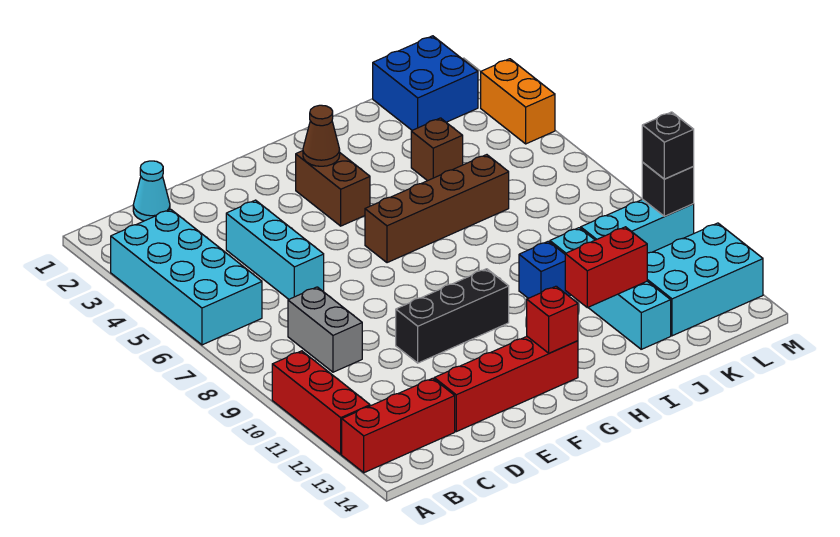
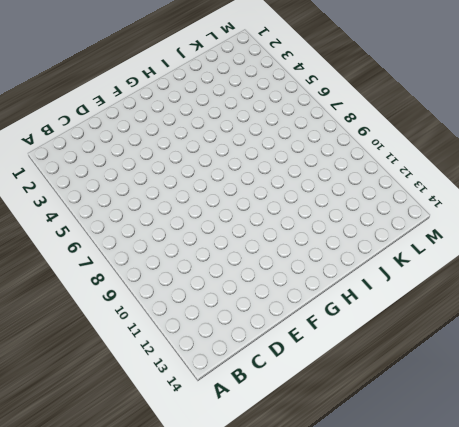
none -> cyan 2x4 brick [111,209,262,345]
none -> red 1x3 brick [272,351,370,454]
none -> red 1x3 brick [342,378,455,473]

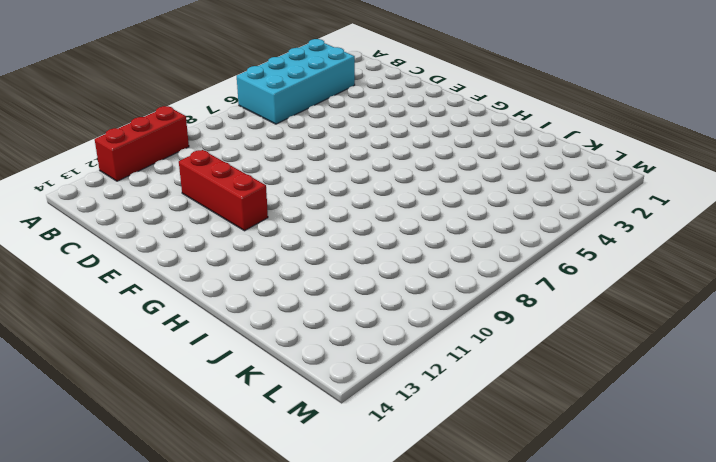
red 1x3 brick [179,150,268,231] -> red 1x3 brick moved to [342,378,455,473]
none -> cyan 1x1 cone [133,161,170,221]
none -> grey 1x2 brick [288,287,362,372]
none -> cyan 1x3 brick [226,200,324,299]

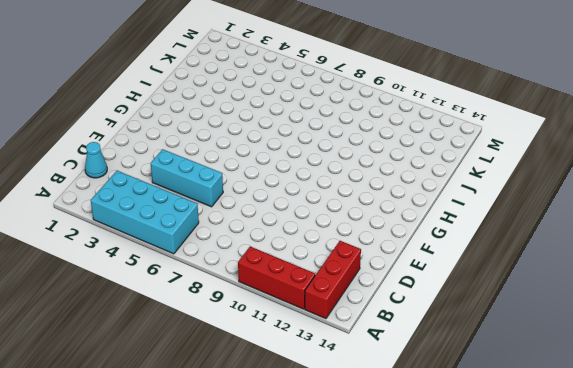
none -> grey 1x2 brick [288,287,362,372]
none -> red 1x4 brick [434,337,578,432]
none -> black 1x3 brick [396,269,509,363]

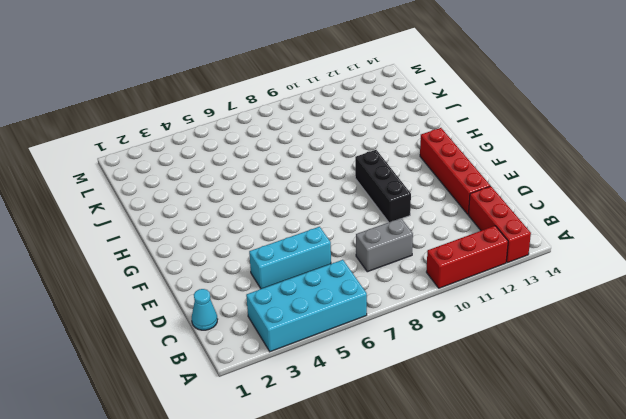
none -> brown 1x2 brick [296,151,370,226]
none -> brown 1x4 brick [365,155,509,263]
none -> blue 1x1 brick [519,241,570,298]

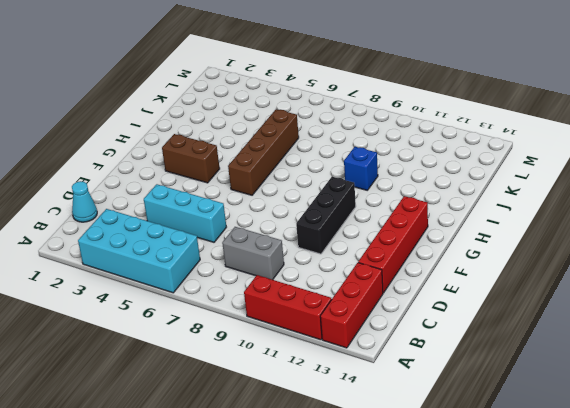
none -> brown 1x1 brick [411,118,463,181]
none -> cyan 1x4 brick [550,228,671,349]
none -> blue 2x2 brick [373,36,478,130]

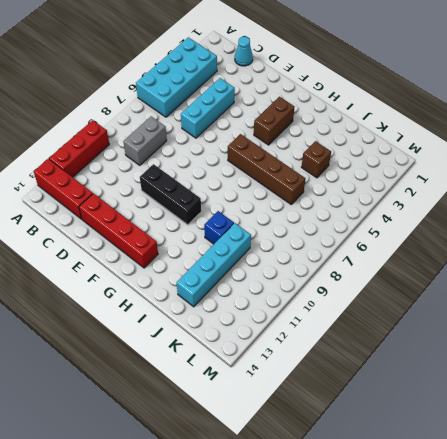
none -> blue 2x2 brick [373,36,478,130]
none -> cyan 1x3 brick [581,199,694,253]
none -> cyan 2x3 brick [647,223,763,336]

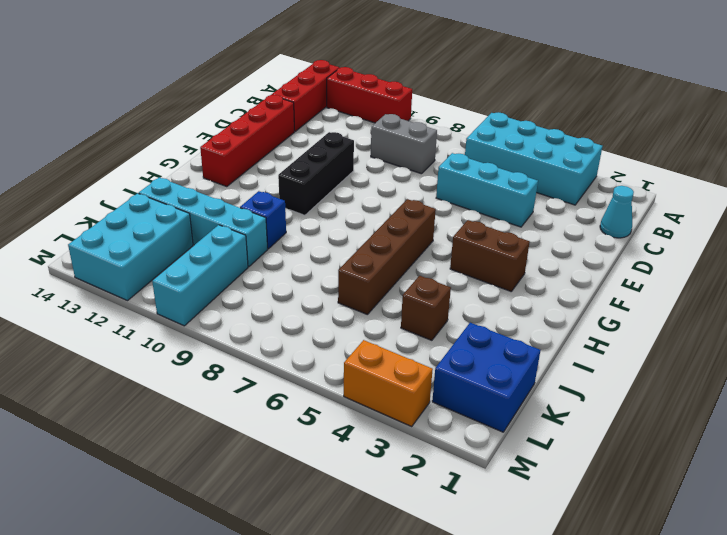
none -> brown 1x1 cone [303,105,340,166]
none -> red 1x1 brick [527,286,578,353]
none -> red 1x2 brick [565,227,647,308]

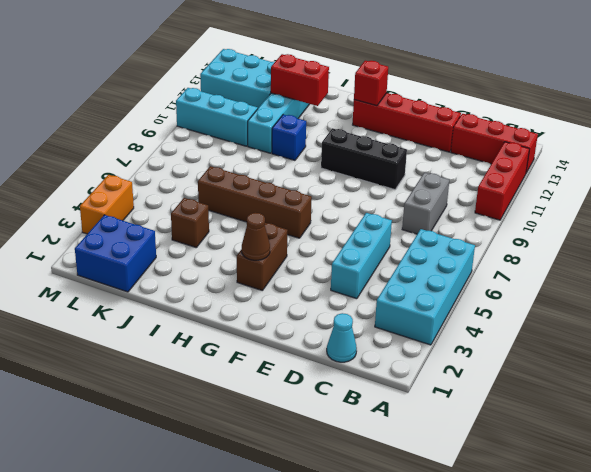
none -> black 1x1 brick [642,162,694,216]
none -> black 1x1 brick [642,112,694,179]

